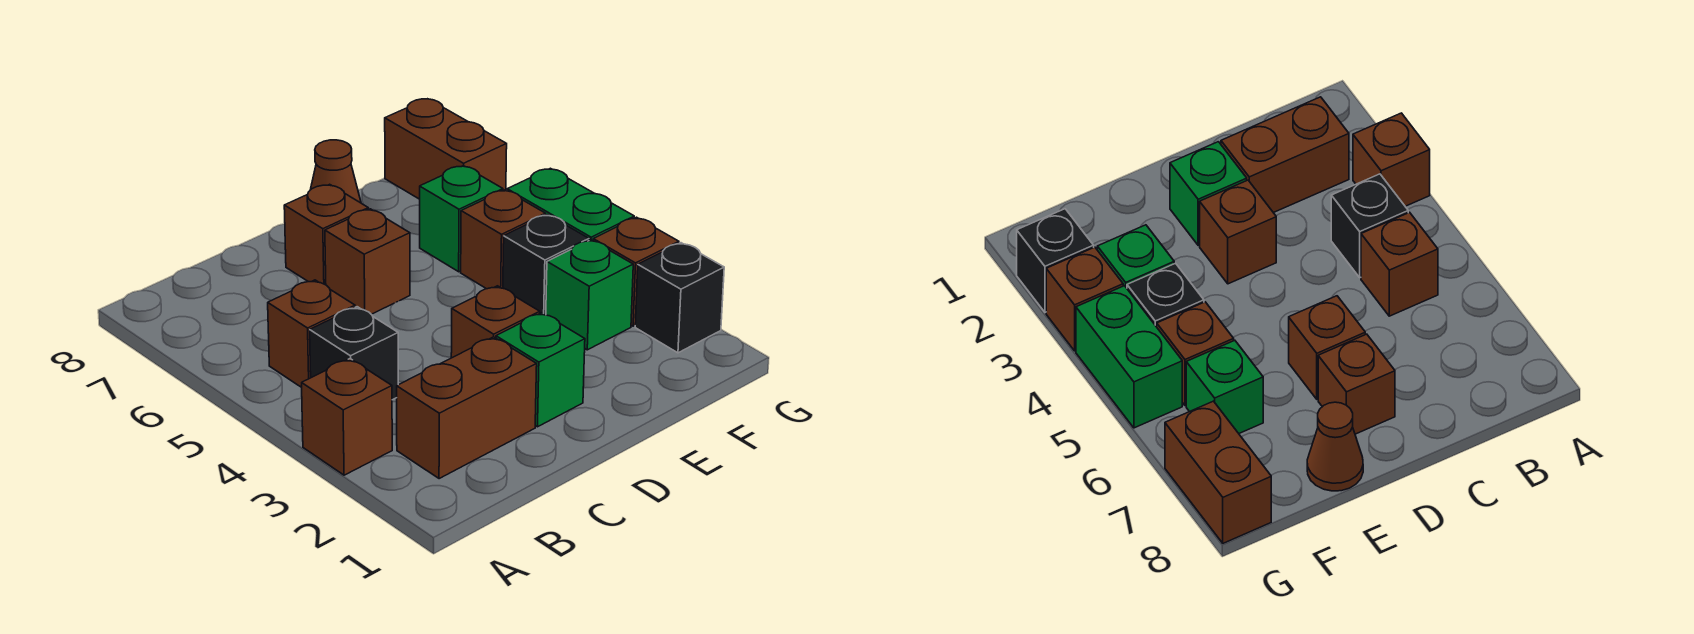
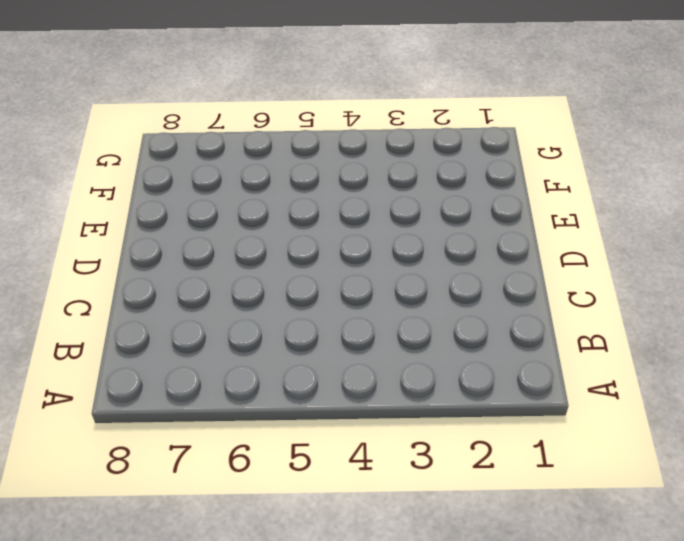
none -> brown 1x1 brick [302,359,392,475]
none -> brown 1x2 brick [397,337,537,479]
none -> black 1x1 brick [310,307,398,400]

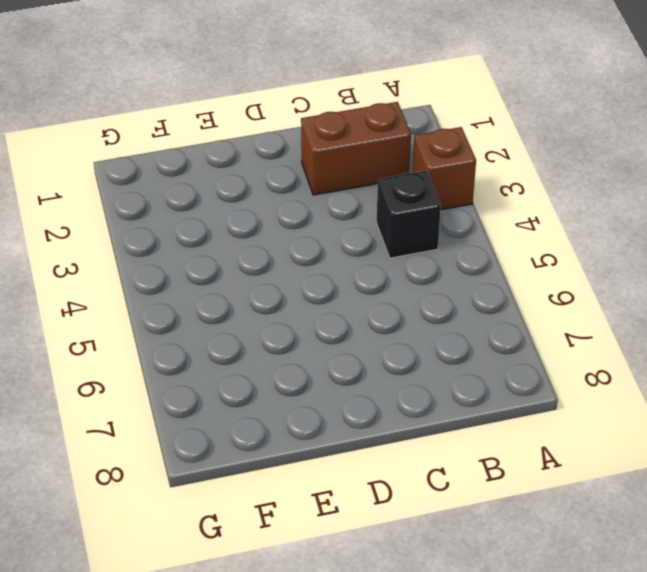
none -> brown 1x1 brick [268,280,355,387]
none -> green 1x1 brick [496,313,585,427]
none -> brown 1x1 brick [451,286,540,358]

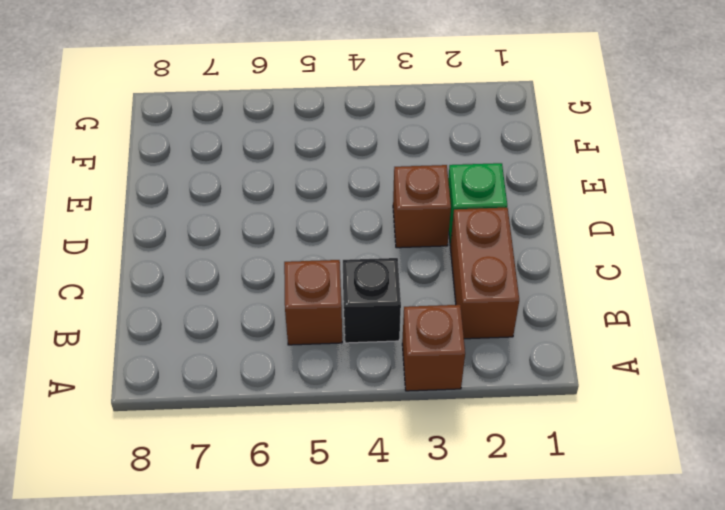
none -> brown 1x1 brick [325,209,410,314]
none -> brown 1x1 brick [284,184,368,285]
none -> brown 1x1 cone [310,140,361,203]

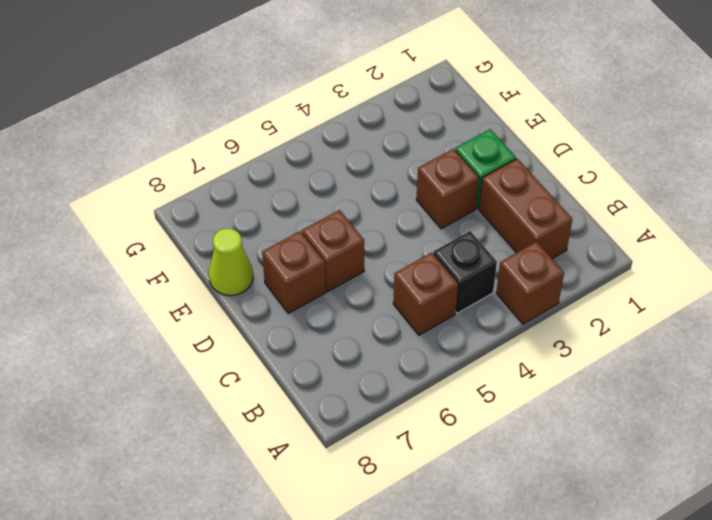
lime 1x1 cone [209,228,253,296] -> brown 1x1 cone [310,140,361,203]
none -> green 1x1 brick [546,240,633,350]
none -> black 1x1 brick [503,215,589,315]
none -> brown 1x1 brick [461,190,546,289]

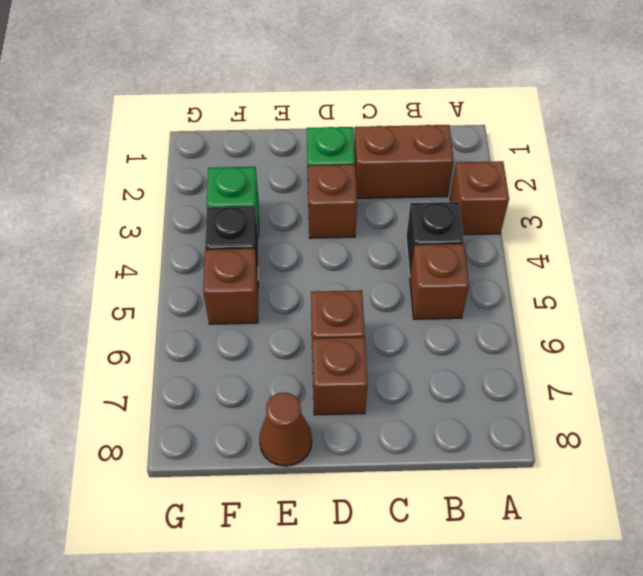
none -> green 1x1 brick [420,166,503,272]
none -> black 1x1 brick [635,243,724,353]
none -> brown 1x1 brick [593,217,679,326]

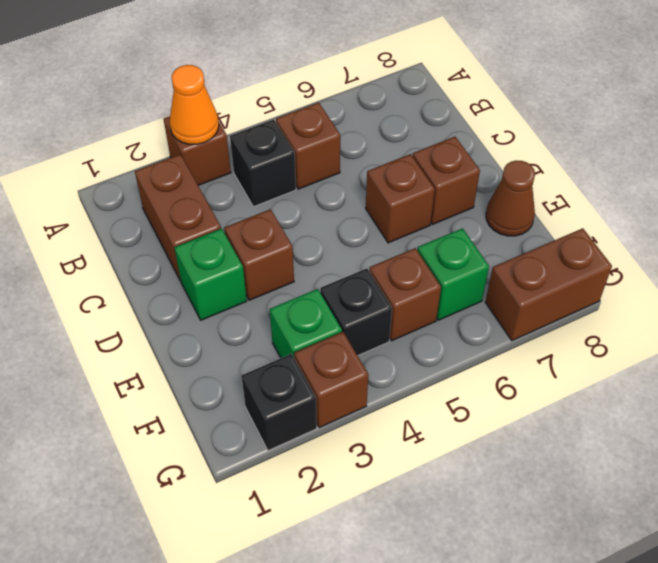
orange 1x1 cone [170,65,219,144] -> none
none -> green 1x2 brick [507,168,634,240]

